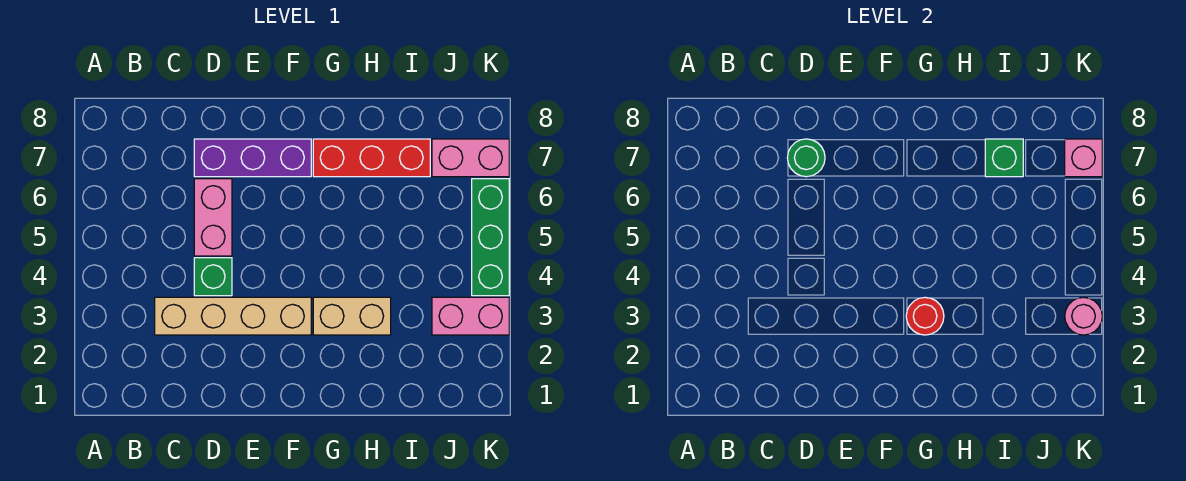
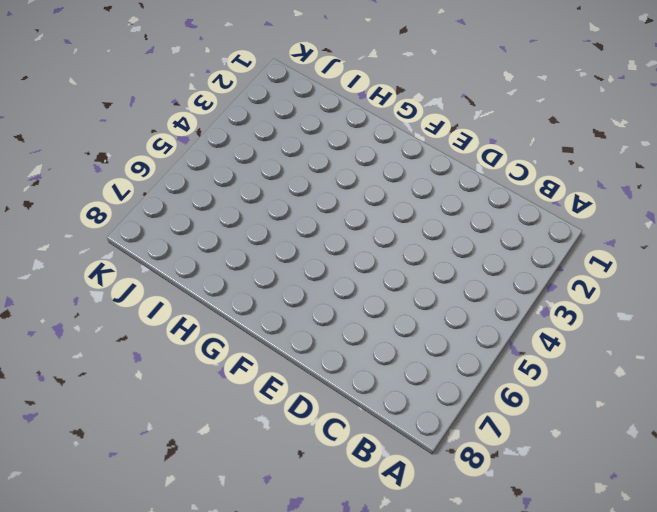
none -> tan 1x4 brick [155,297,311,335]
none -> green 1x1 brick [194,258,232,296]
none -> pink 1x2 brick [194,179,232,256]

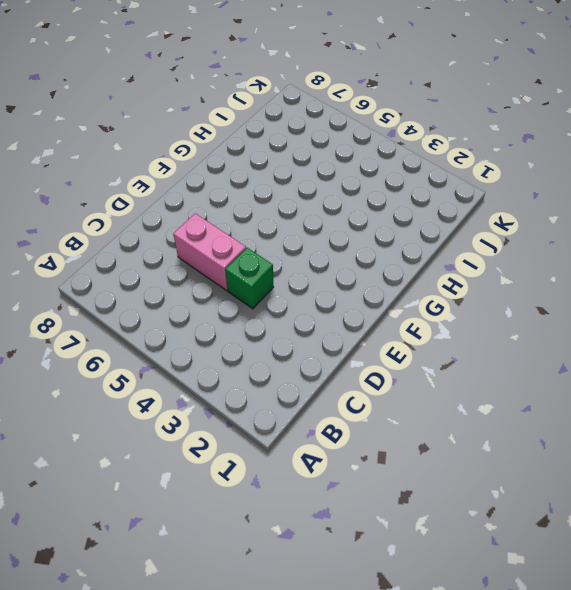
none -> tan 1x4 brick [155,297,311,335]
none -> purple 1x3 brick [194,139,311,177]
none -> tan 1x2 brick [313,297,391,335]

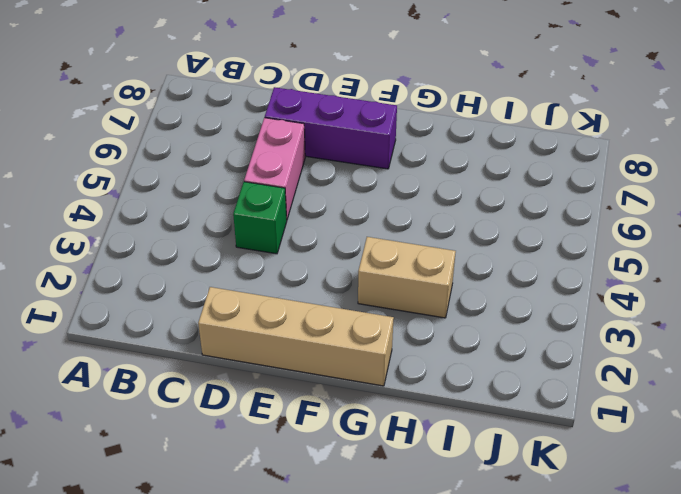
tan 1x4 brick [198,287,394,386] -> tan 1x4 brick moved to [155,297,311,335]
none -> red 1x3 brick [313,139,430,177]
none -> pink 1x2 brick [432,297,509,335]
none -> pink 1x2 brick [432,139,509,177]

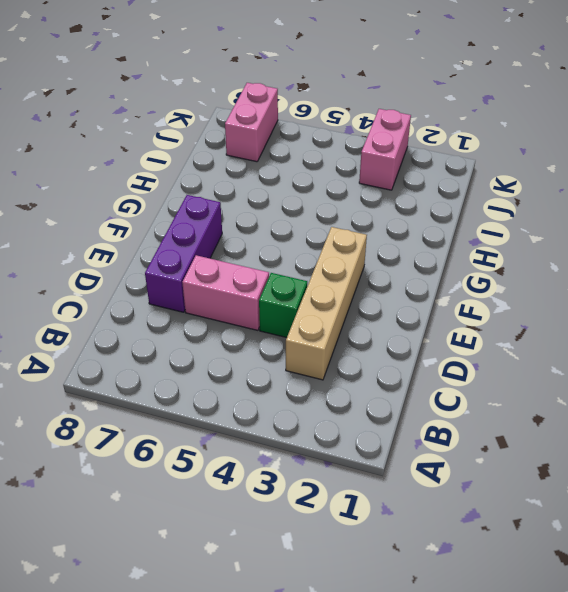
none -> tan 1x2 brick [313,297,391,335]
none -> red 1x3 brick [313,139,430,177]
none -> green 1x3 brick [472,179,509,296]

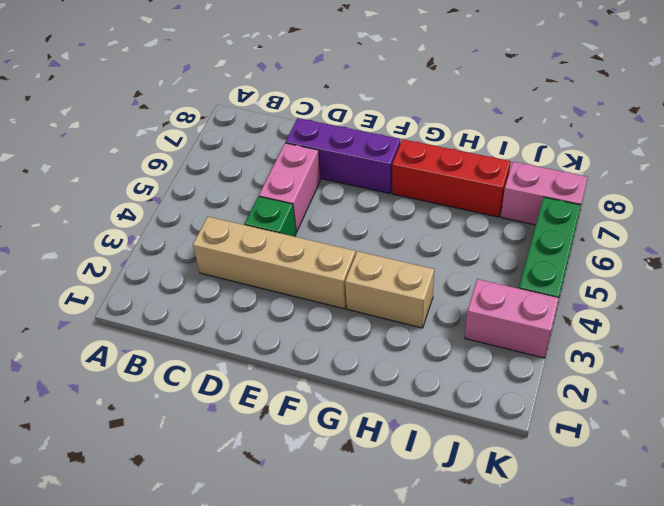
none -> green 1x1 round brick [787,139,825,177]
none -> red 1x1 round brick [906,297,944,335]
none -> green 1x1 brick [985,139,1023,177]

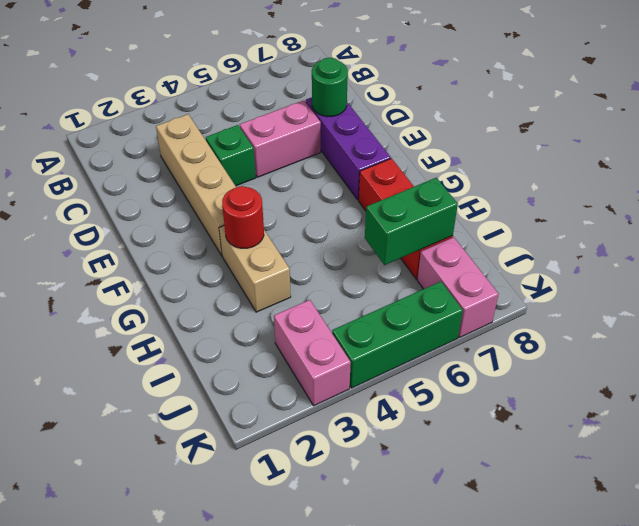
green 1x2 brick [365,178,458,265] -> green 1x1 brick [985,139,1023,177]
none -> pink 1x1 round brick [1065,297,1102,335]
none -> pink 1x1 brick [1065,139,1102,177]

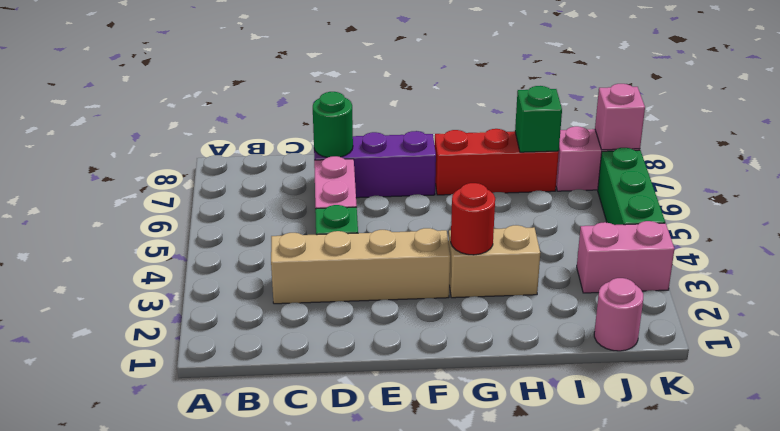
pink 1x1 round brick [594,278,643,351] -> pink 1x1 round brick moved to [1065,297,1102,335]

